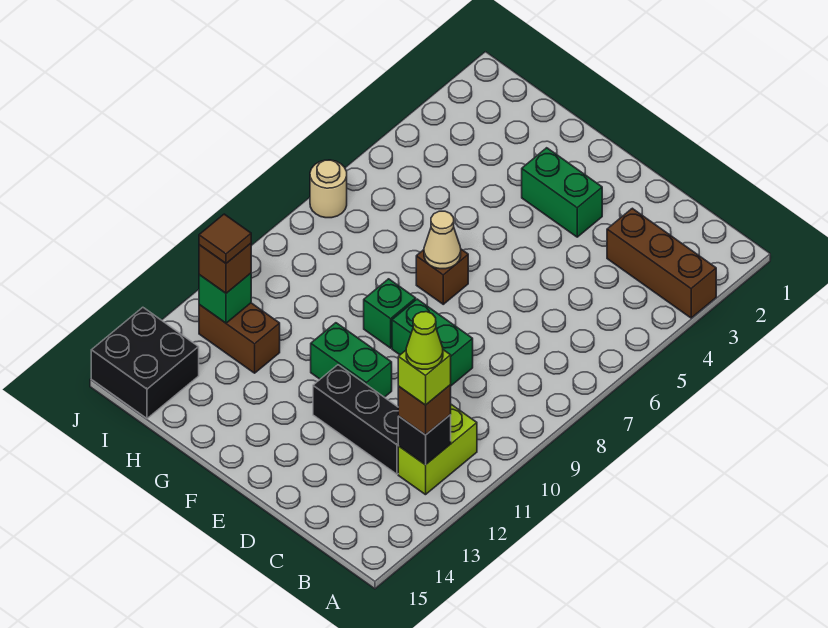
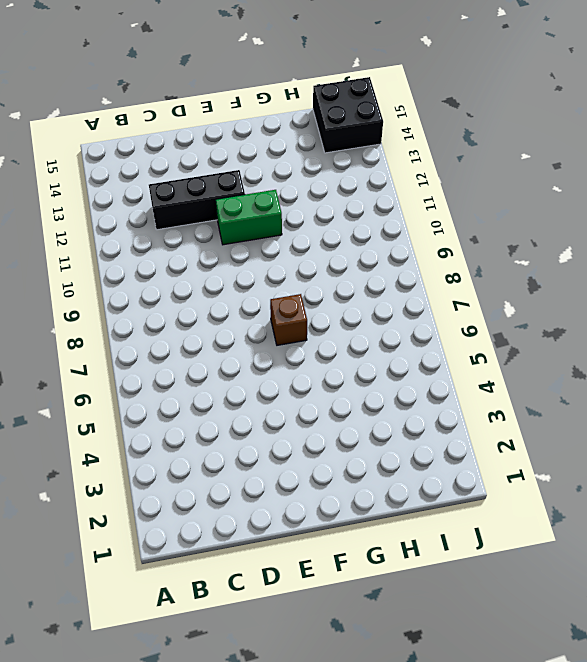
none -> brown 1x3 brick [607,208,716,318]
none -> lime 1x2 brick [398,404,477,495]
none -> green 1x2 brick [392,299,473,386]

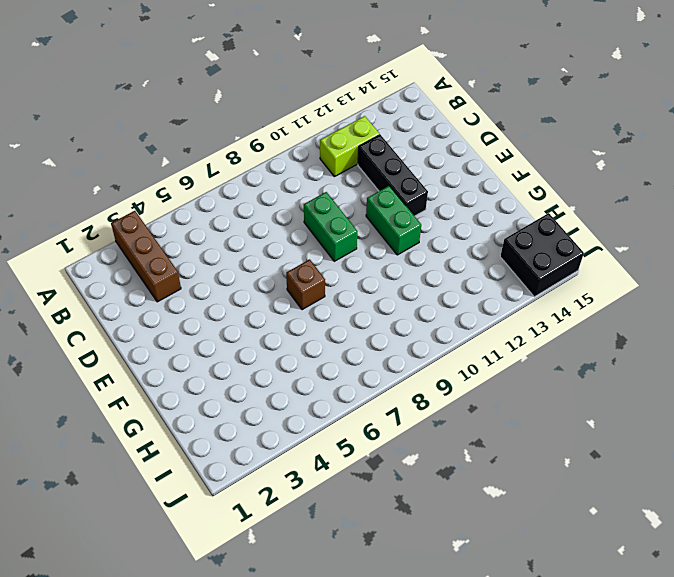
none -> green 1x2 brick [522,148,602,237]
none -> green 1x1 brick [364,279,416,348]
none -> brown 1x2 brick [199,303,280,373]

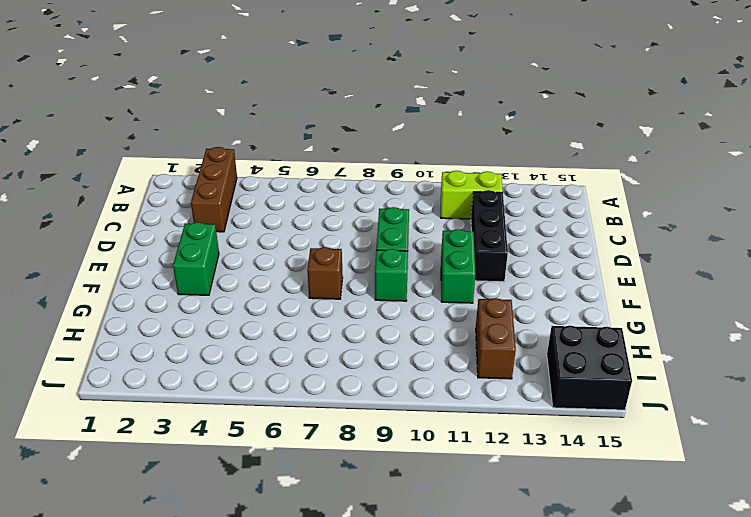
none -> tan 1x1 round brick [310,160,347,218]
none -> black 1x1 brick [398,415,451,465]
none -> tan 1x1 cone [424,211,461,269]

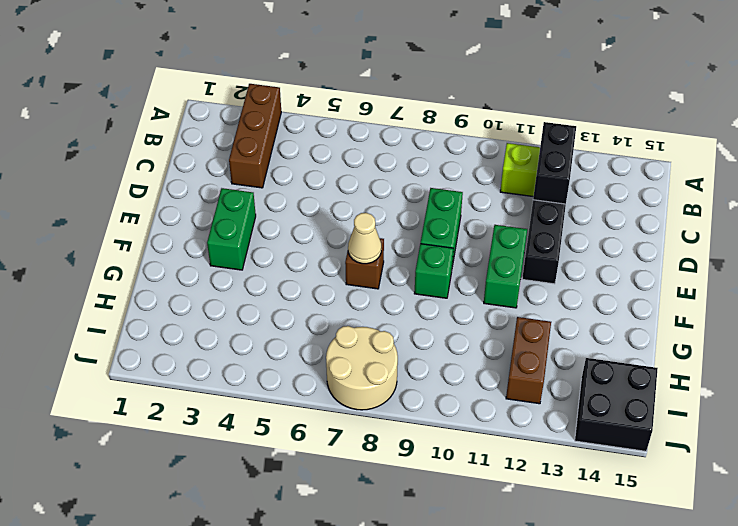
black 1x2 brick [533,122,576,204] -> black 1x1 brick [398,415,451,465]
tan 2x2 round brick [326,326,398,410] -> tan 1x1 round brick [310,160,347,218]
none -> green 1x1 brick [199,273,251,323]
none -> brown 1x1 brick [398,385,451,435]
none -> brown 1x1 brick [199,244,251,293]

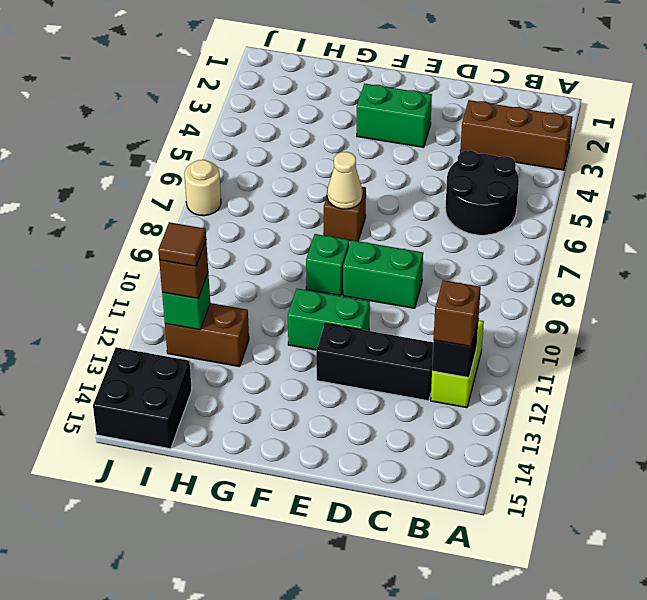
black 2x2 round brick [445,150,519,235] -> none
none -> lime 1x1 brick [398,350,451,405]
none -> lime 1x1 cone [406,312,443,369]

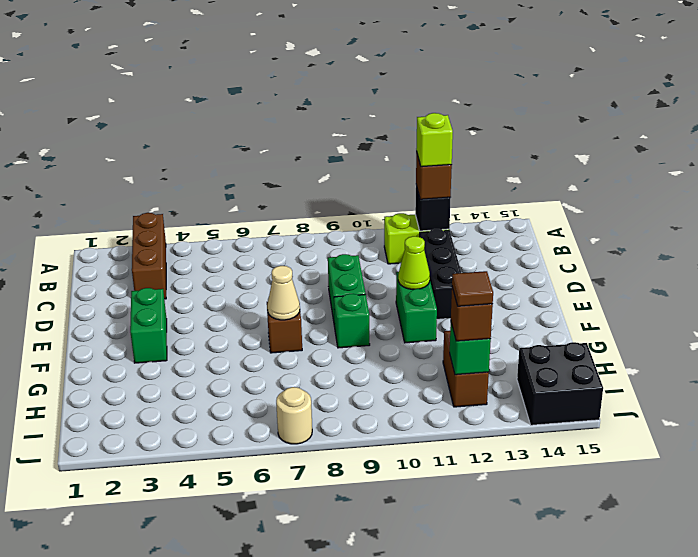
lime 1x1 cone [398,236,430,289] -> lime 1x1 cone moved to [406,312,443,369]

